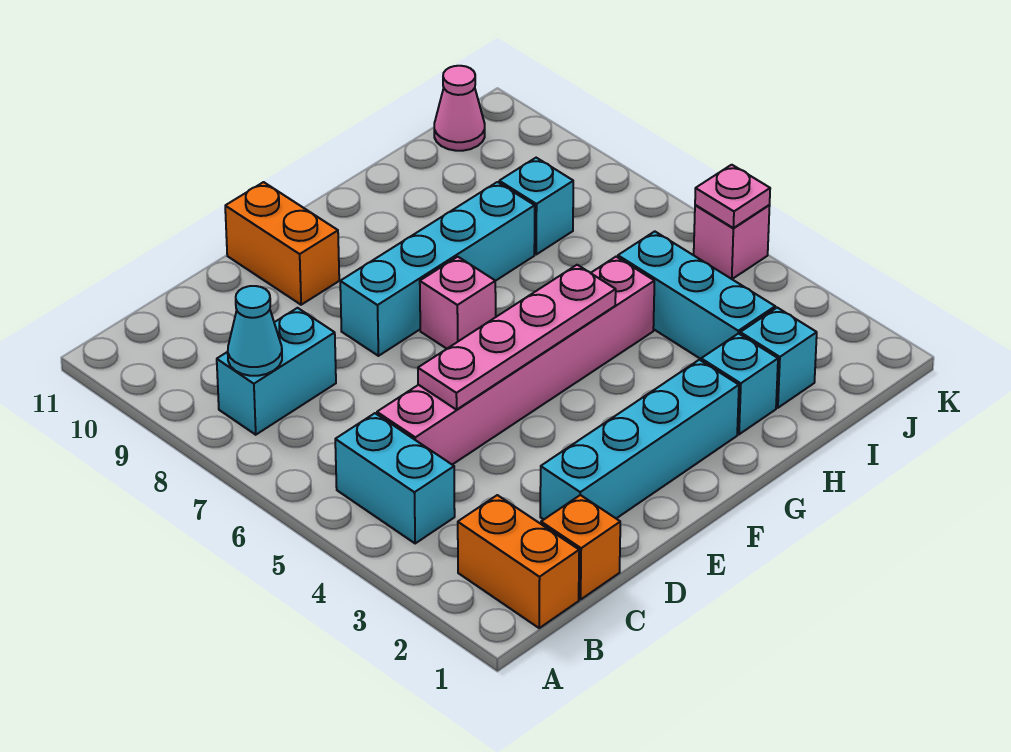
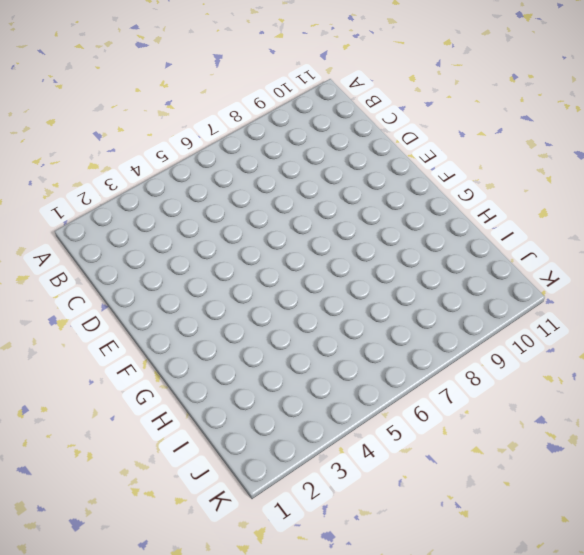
none -> orange 1x2 brick [458,495,579,628]
none -> cyan 1x2 brick [335,413,455,543]
none -> cyan 1x2 brick [217,308,336,435]

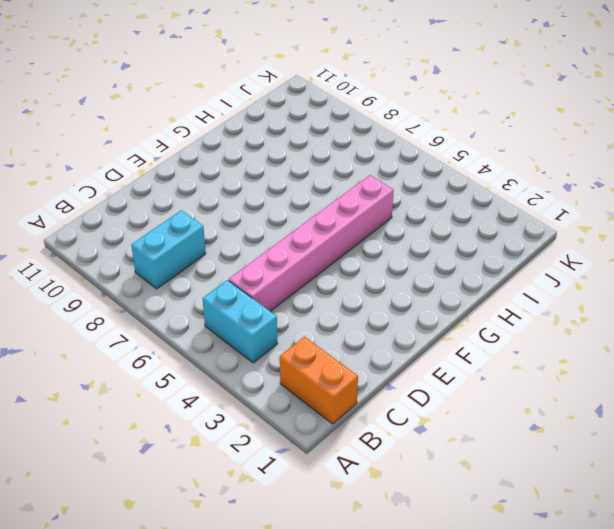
none -> orange 1x1 brick [541,495,620,600]
none -> cyan 1x4 brick [540,360,739,519]
none -> cyan 1x4 brick [340,182,535,356]

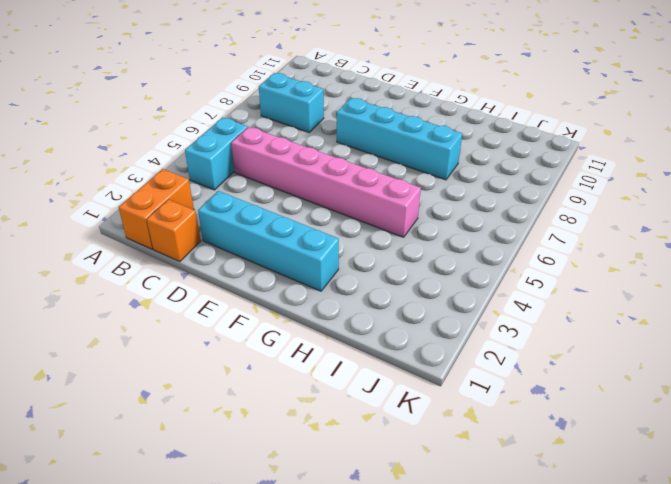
none -> orange 1x2 brick [225,182,339,305]
none -> pink 1x1 brick [420,257,496,349]
none -> cyan 1x1 brick [701,333,778,434]

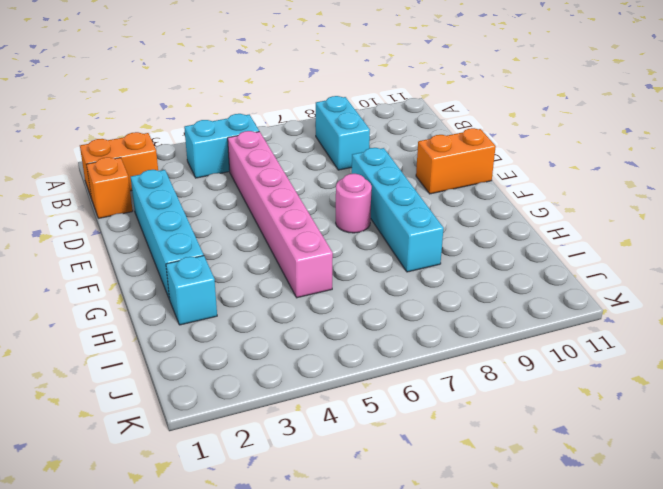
pink 1x1 round brick [336,174,372,233] -> pink 1x1 brick [420,257,496,349]
none -> cyan 1x1 brick [740,308,817,408]
none -> cyan 1x3 brick [618,231,775,359]
none -> cyan 1x1 brick [499,158,573,254]

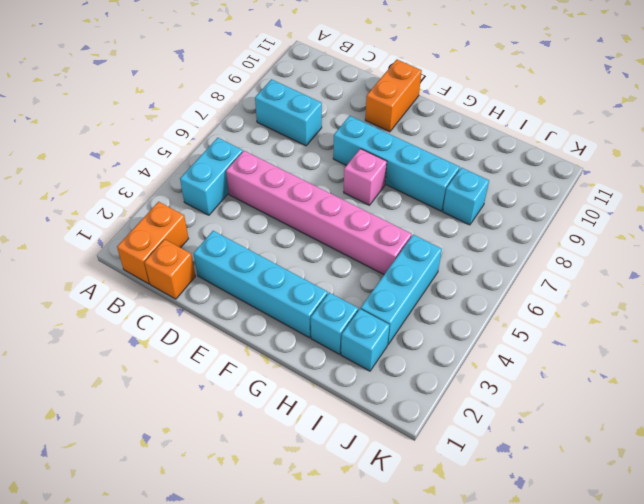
none -> pink 1x1 cone [434,66,485,151]
none -> pink 1x1 brick [694,205,770,279]
none -> cyan 1x1 cone [228,286,282,376]

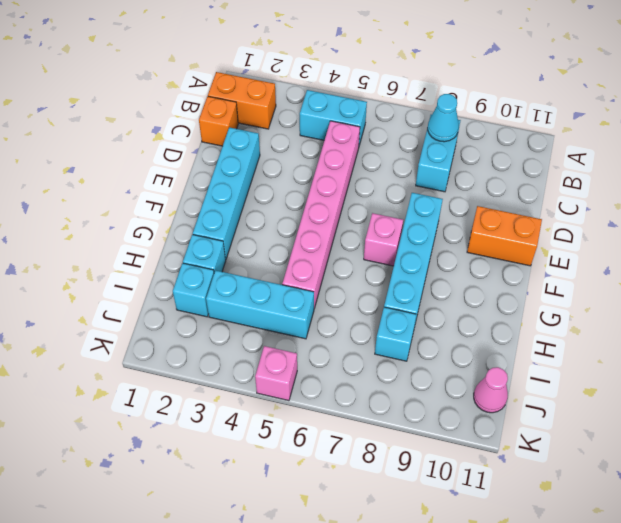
none -> pink 1x4 plate [418,265,616,410]
none -> pink 1x1 plate [695,165,770,228]

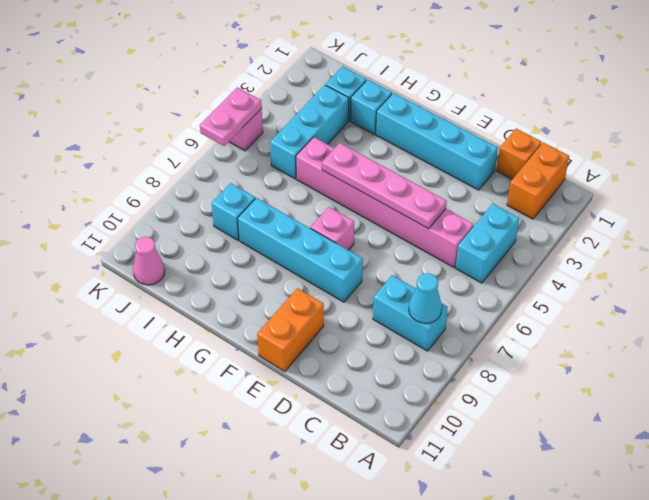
pink 1x2 plate [200,87,262,146] -> pink 1x1 plate [695,165,770,228]

